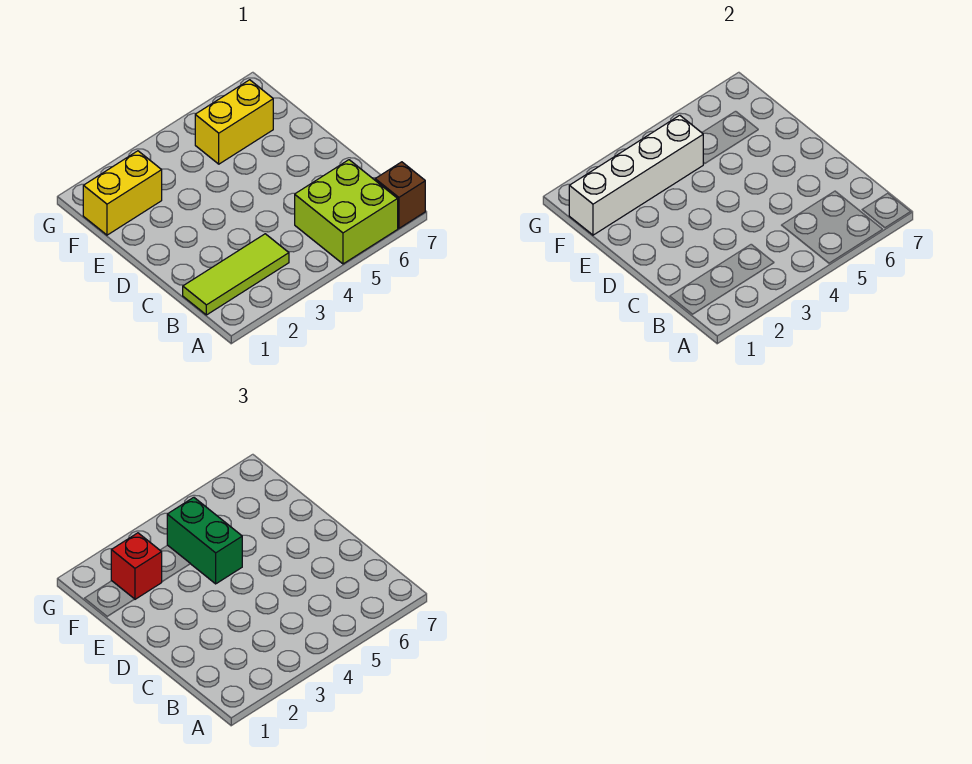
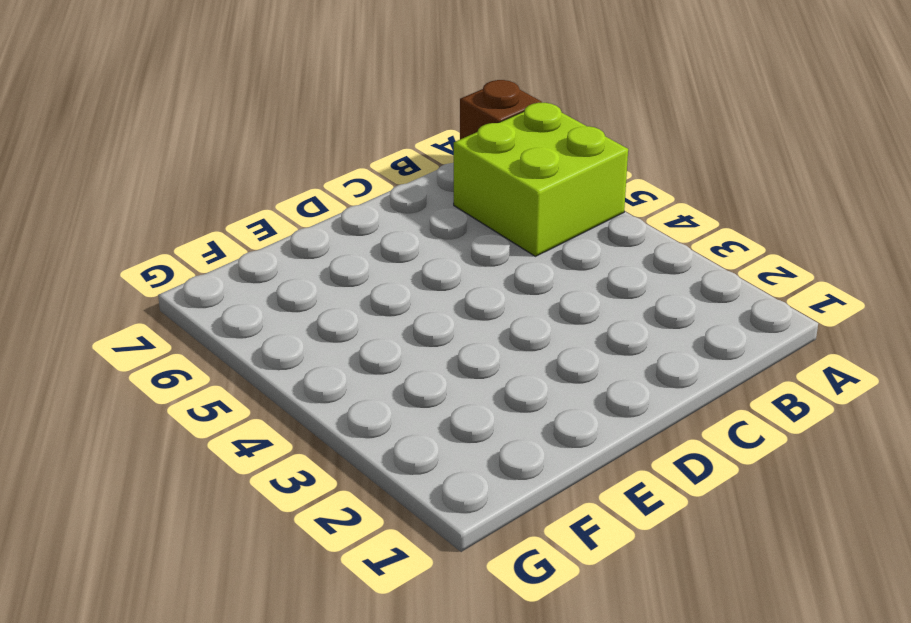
none -> lime 1x3 tile [183,234,289,315]
none -> yellow 1x2 brick [83,151,162,235]

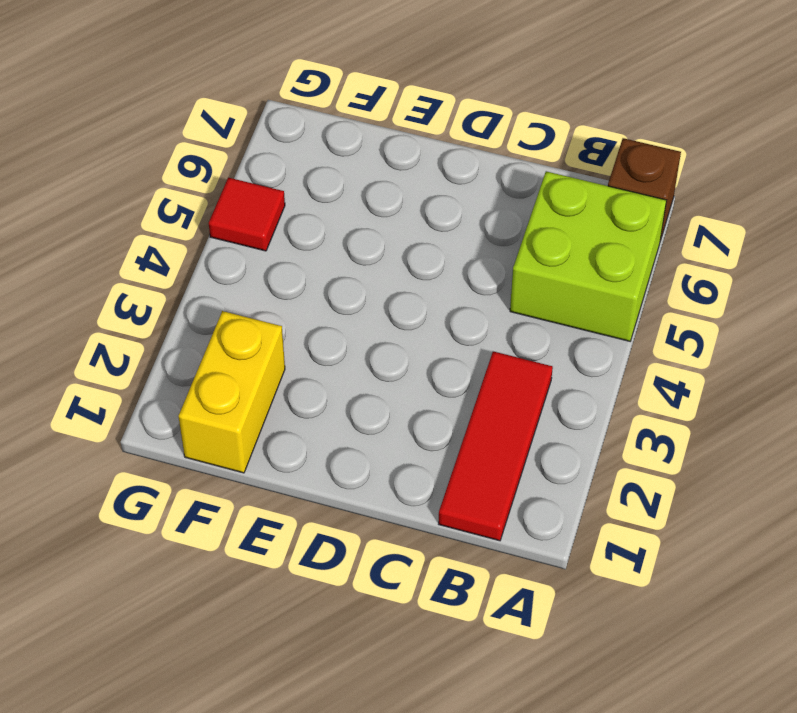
red 1x3 tile [439,351,553,541] -> lime 1x3 tile [183,234,289,315]
red 1x1 tile [209,178,285,251] -> none
none -> yellow 1x2 brick [195,80,273,164]
none -> white 1x4 brick [569,115,703,235]

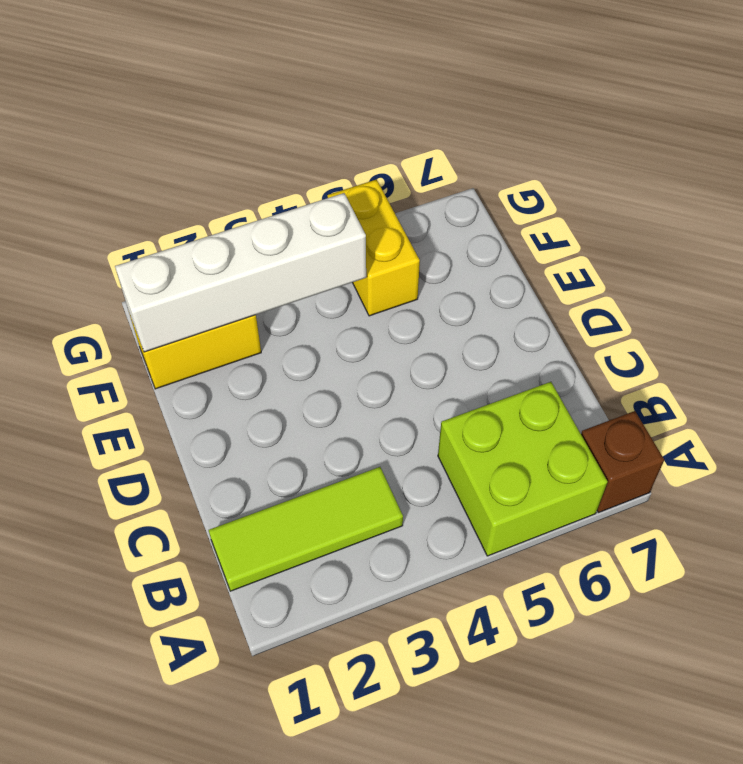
yellow 1x2 brick [327,179,420,316] -> yellow 1x2 brick turned to [195,80,273,164]
none -> green 1x2 brick [167,497,242,584]
none -> red 1x1 brick [111,533,162,599]

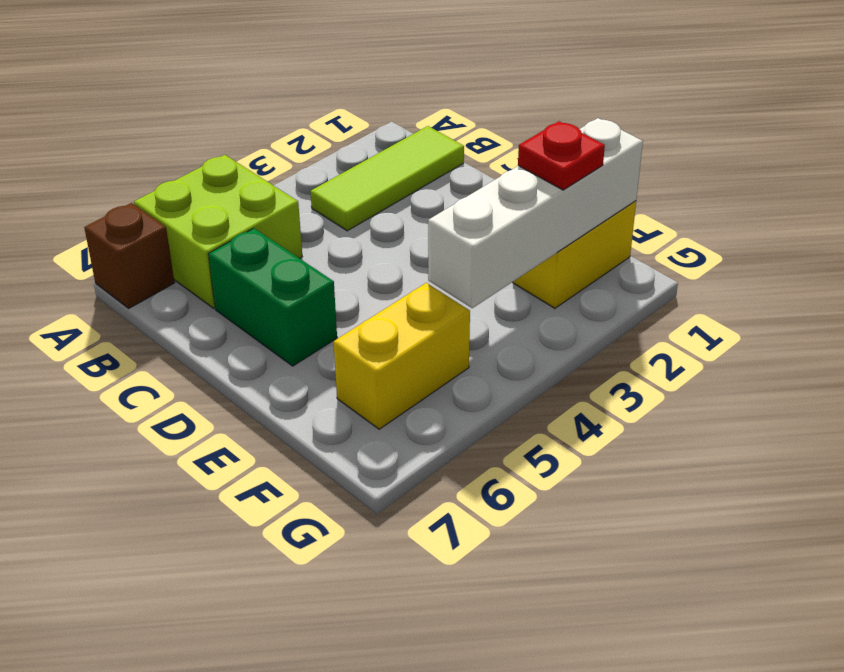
green 1x2 brick [208,228,337,366] -> green 1x2 brick moved to [167,497,242,584]
red 1x1 plate [518,121,605,190] -> red 1x1 brick [111,533,162,599]

